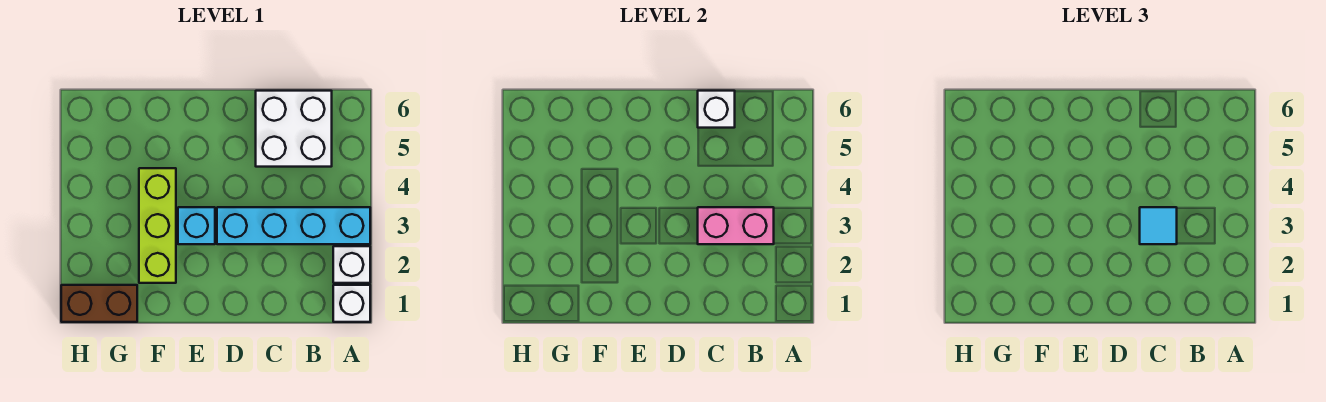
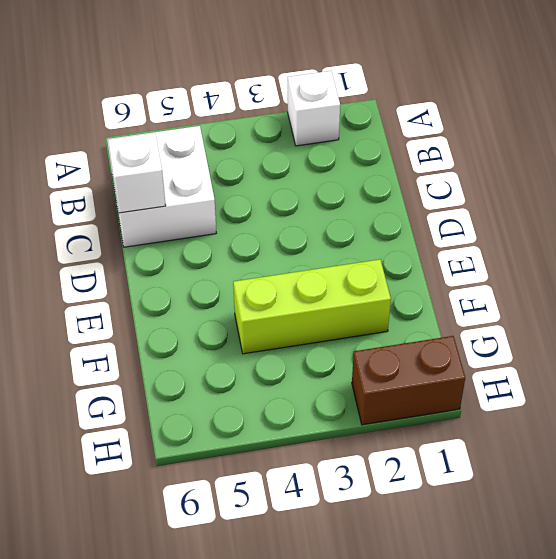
brown 1x2 brick [352,336,465,425] -> brown 1x2 brick turned to [61,285,137,322]
none -> white 1x1 brick [333,285,370,322]
none -> cyan 1x4 brick [217,207,370,244]

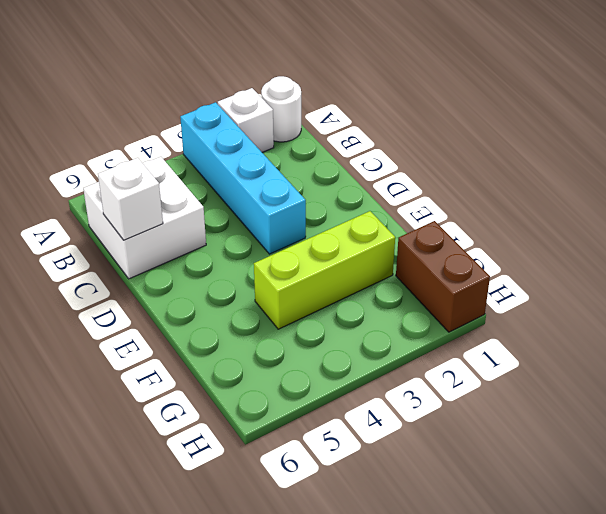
white 1x1 round brick [261,76,301,142] -> white 1x1 brick [333,285,370,322]
none -> cyan 1x1 brick [178,207,215,244]
none -> pink 1x2 brick [698,207,774,244]

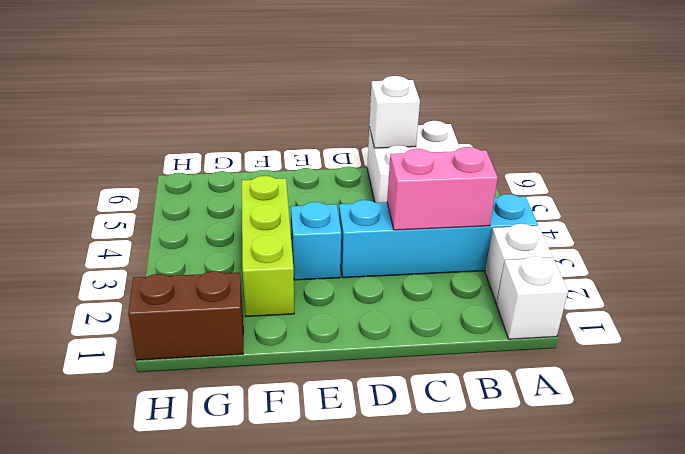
none -> cyan 1x1 tile [1140,207,1177,244]

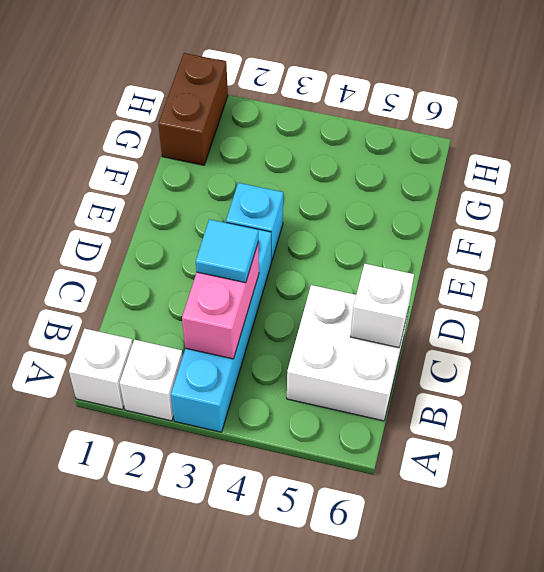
none -> lime 1x3 brick [139,168,176,283]

